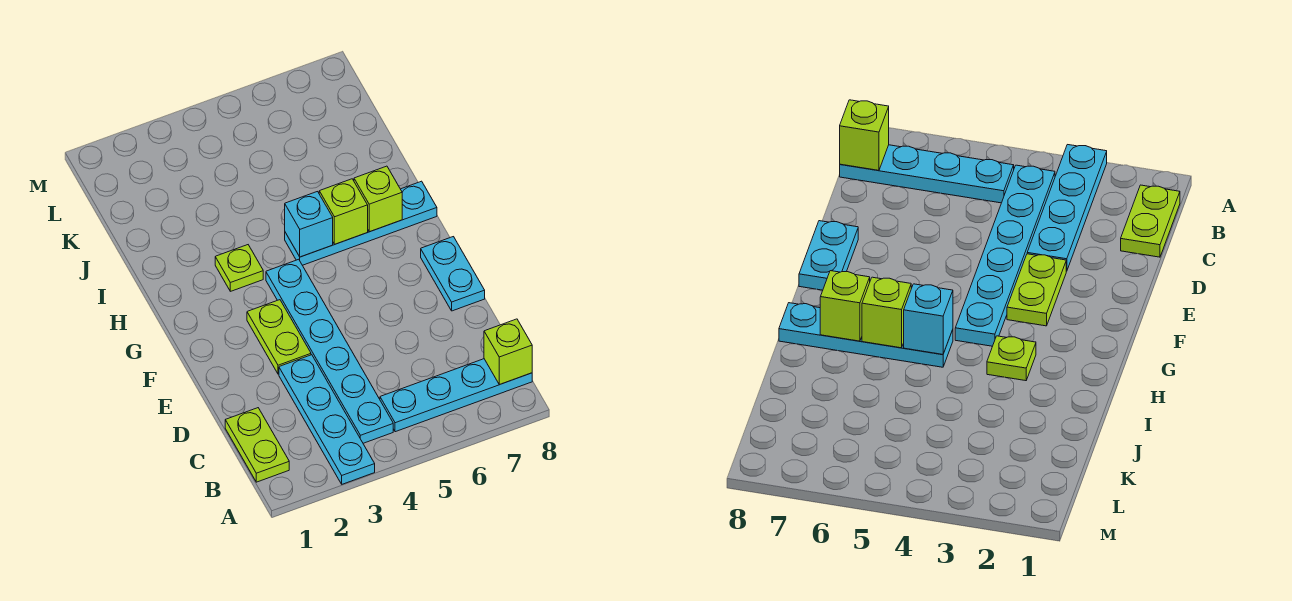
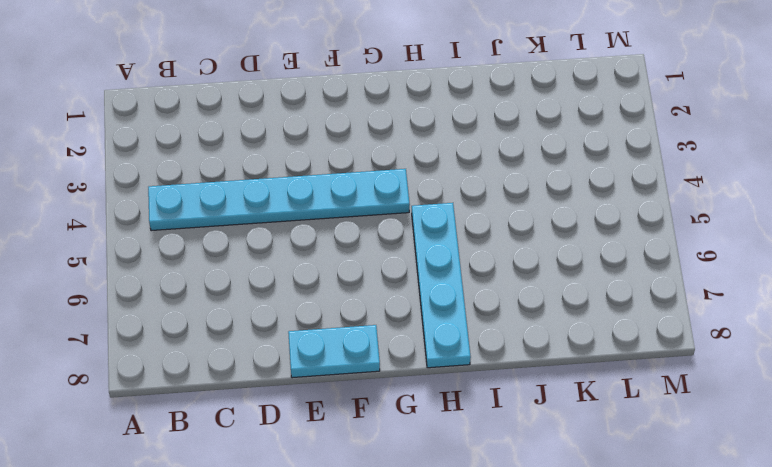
none -> cyan 1x4 plate [279,355,375,484]
none -> lime 1x2 plate [225,408,289,482]
none -> cyan 1x4 plate [380,359,532,432]

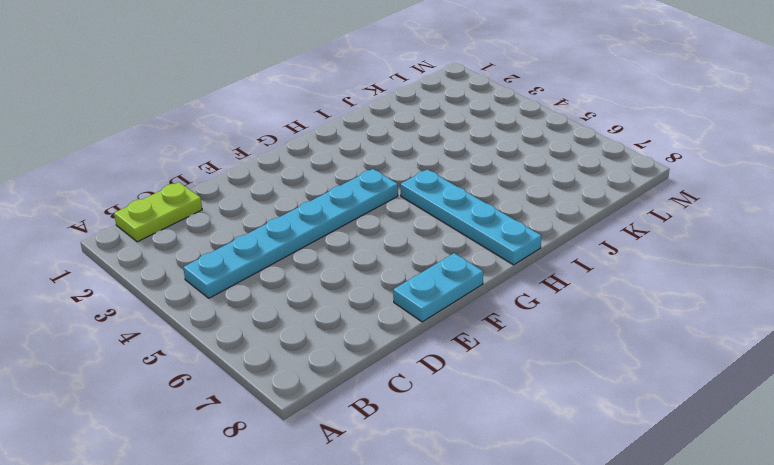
none -> cyan 1x4 plate [279,355,375,484]
none -> cyan 1x4 plate [380,359,532,432]
none -> lime 1x2 plate [247,300,311,374]

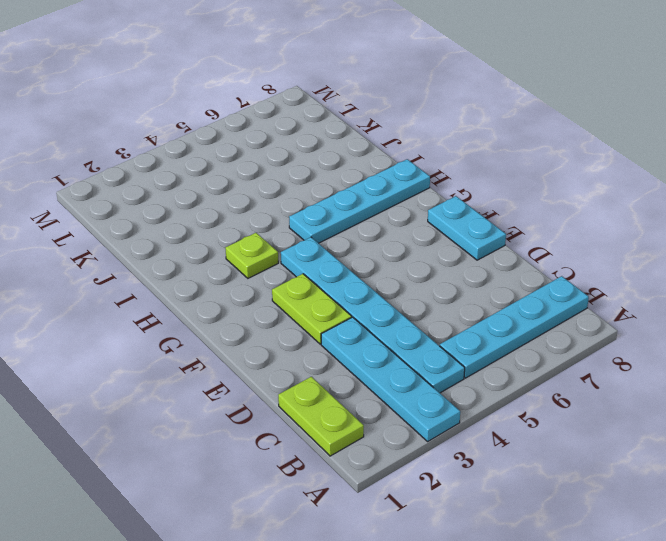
none -> lime 1x1 brick [484,319,532,385]
none -> cyan 1x1 brick [285,192,333,257]
none -> lime 1x1 brick [319,179,368,244]

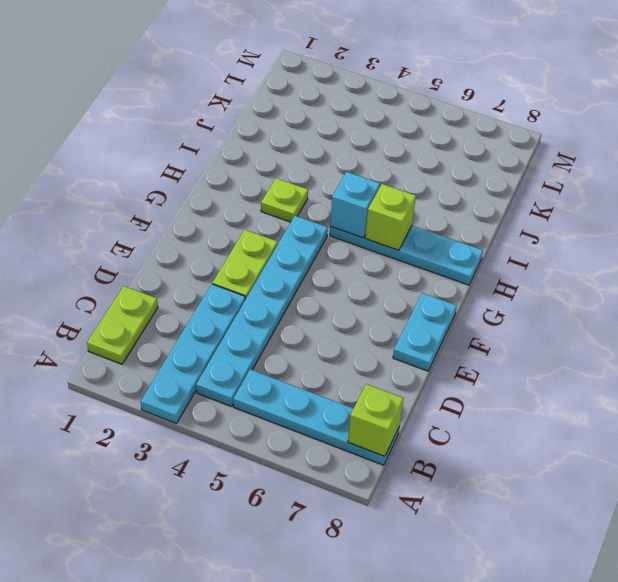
none -> lime 1x1 brick [354,166,402,232]

